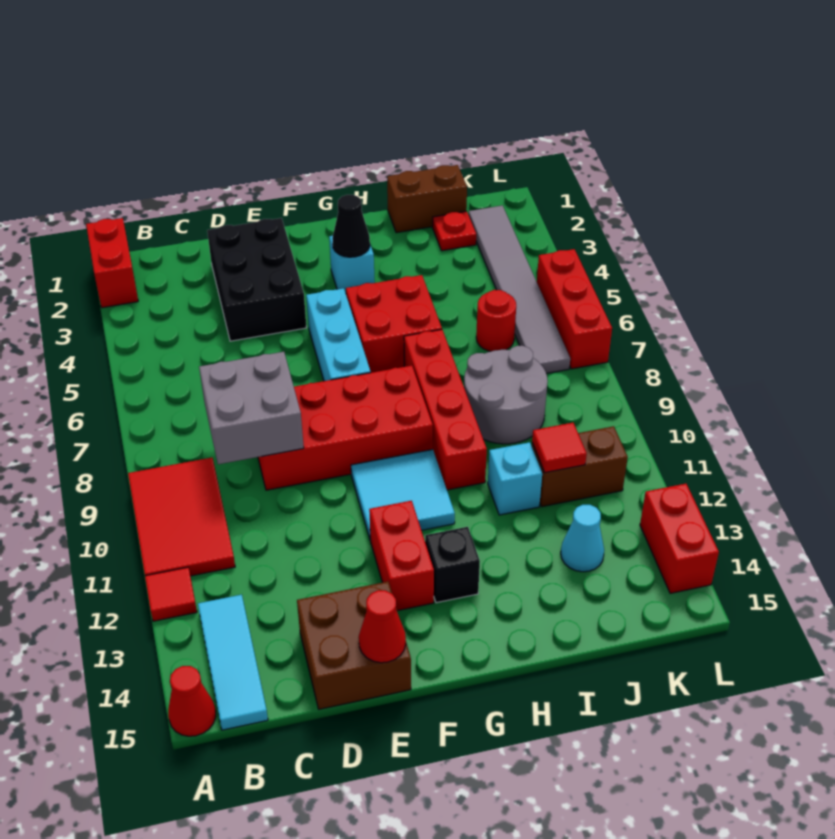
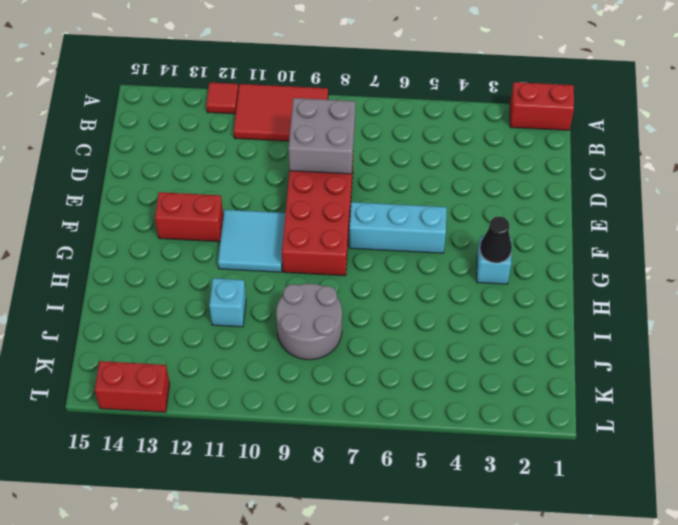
none -> red 1x1 cone [168,666,216,736]
none -> cyan 1x3 tile [198,595,268,730]
none -> black 2x3 brick [207,218,306,341]

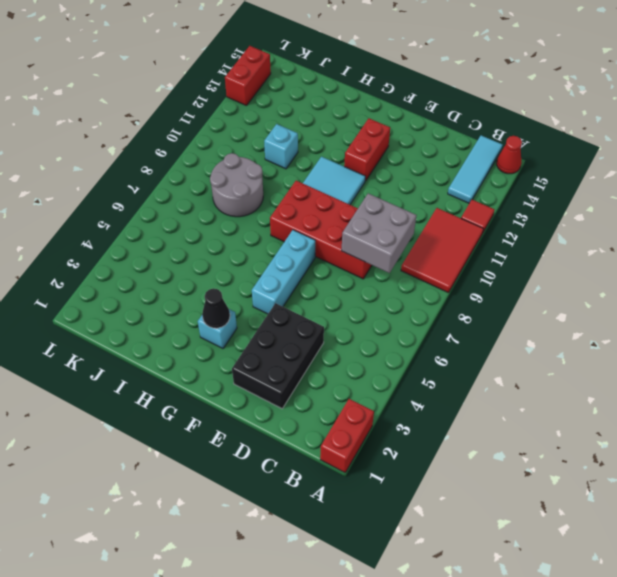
none -> brown 2x2 brick [297,582,411,709]
none -> red 2x2 brick [346,275,442,373]
none -> black 1x1 brick [425,527,480,603]

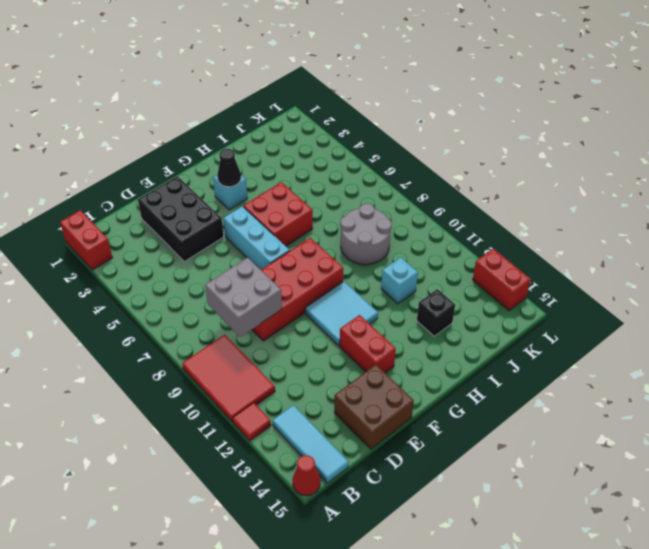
black 1x1 brick [417,289,455,336] -> black 1x1 brick moved to [425,527,480,603]
none -> red 1x4 brick [404,330,487,490]
none -> brown 1x2 brick [387,165,467,233]
none -> red 1x1 plate [432,211,476,251]

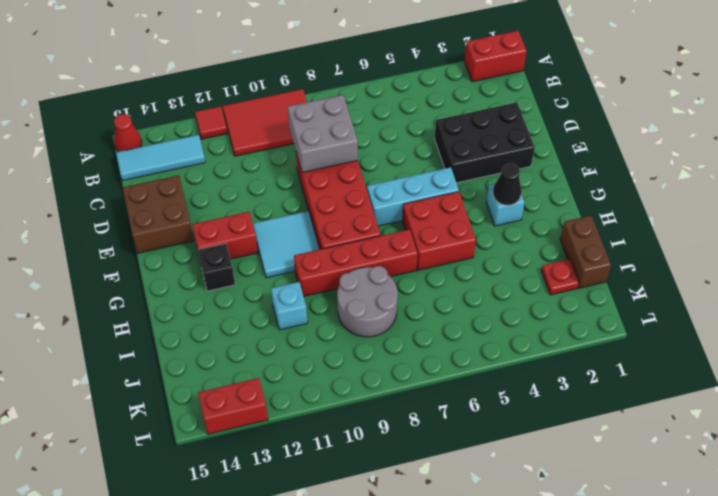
none -> red 1x1 round brick [476,290,516,351]
none -> brown 1x2 brick [531,426,628,507]
none -> cyan 1x1 cone [561,505,604,572]

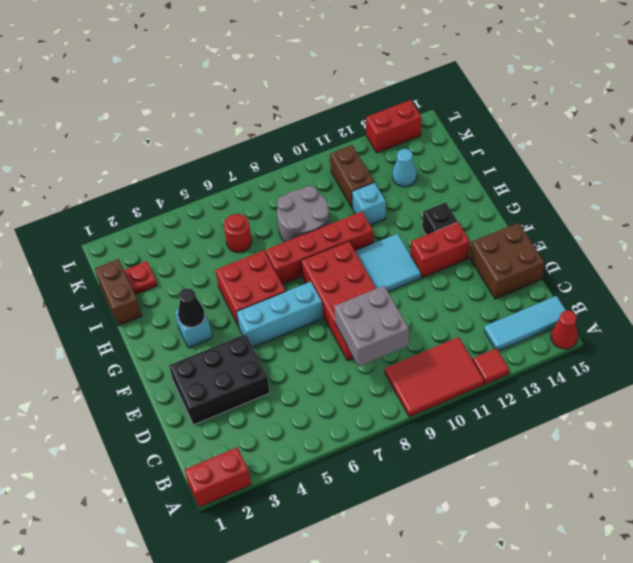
none -> grey 1x6 tile [469,205,570,374]
none -> red 1x3 brick [537,249,612,369]
none -> red 1x1 cone [359,590,406,663]

